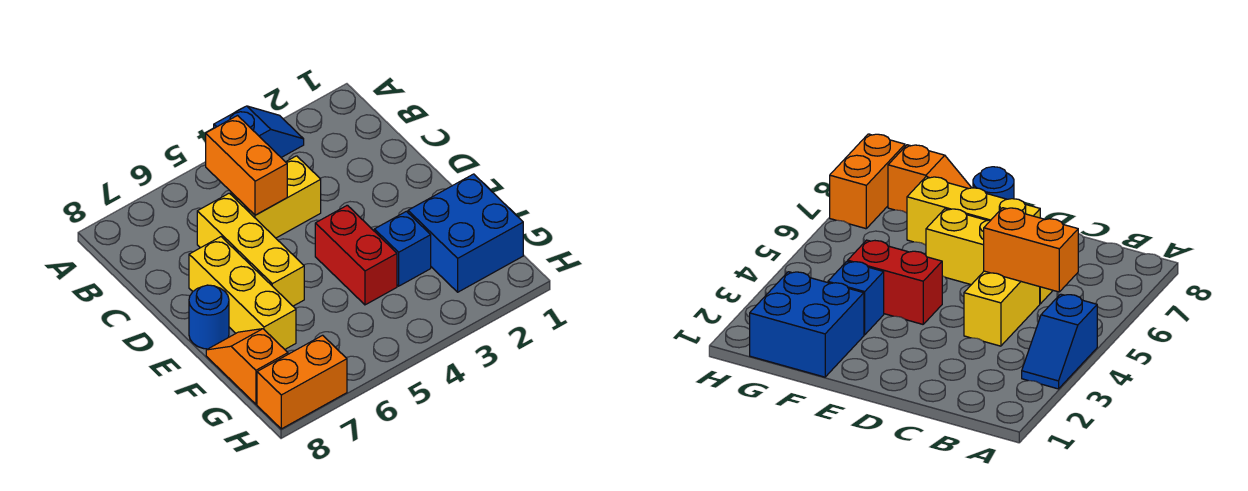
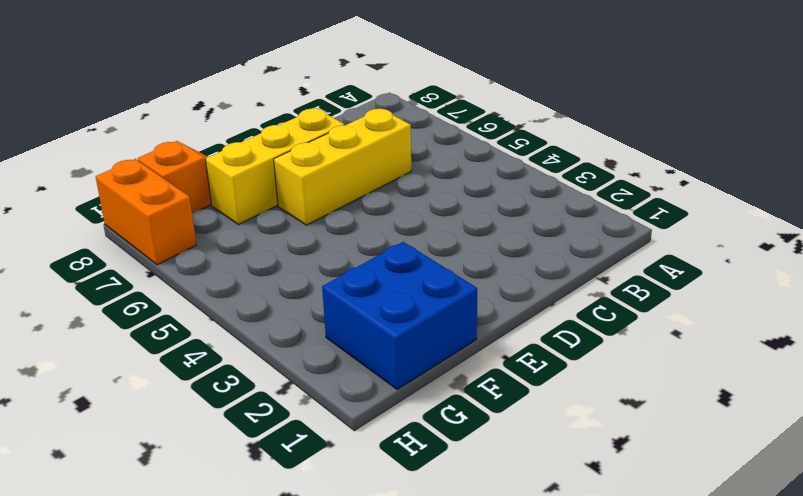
none -> blue 1x2 slope [214,106,304,157]
none -> yellow 1x2 brick [231,156,321,238]

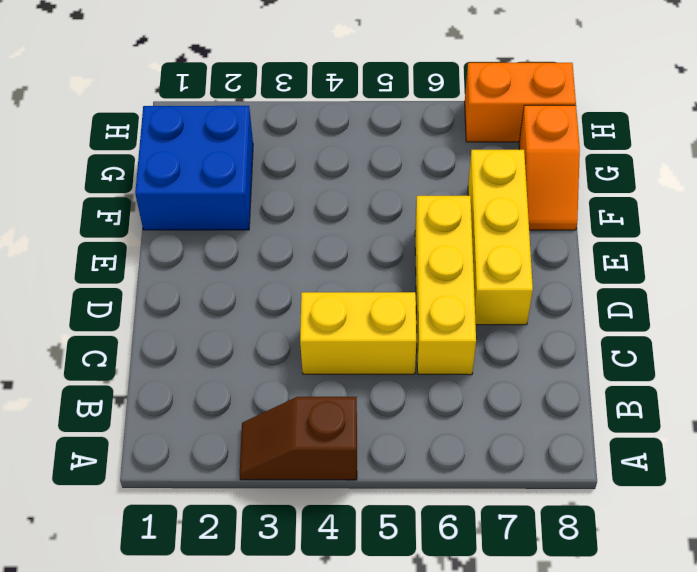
brown 1x2 slope [240,397,357,480] -> blue 1x2 slope [214,106,304,157]
none -> red 1x2 brick [315,205,397,305]
none -> blue 1x1 round brick [189,285,229,349]

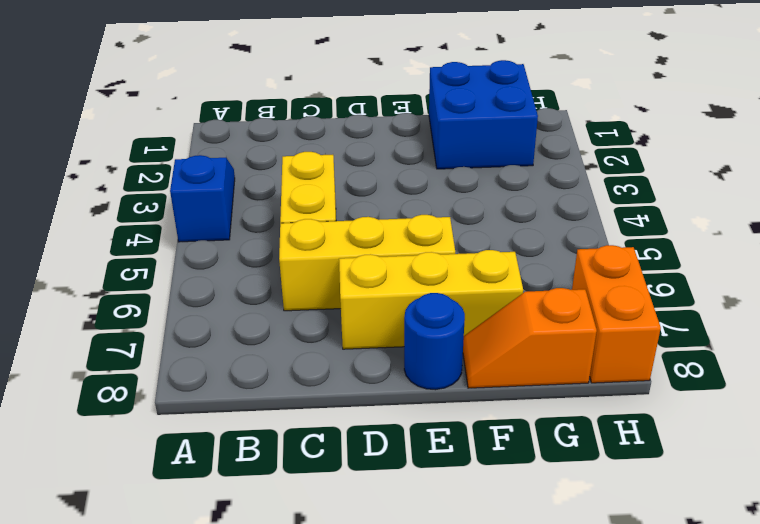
none -> red 1x2 brick [315,205,397,305]
none -> blue 1x1 brick [374,211,431,286]

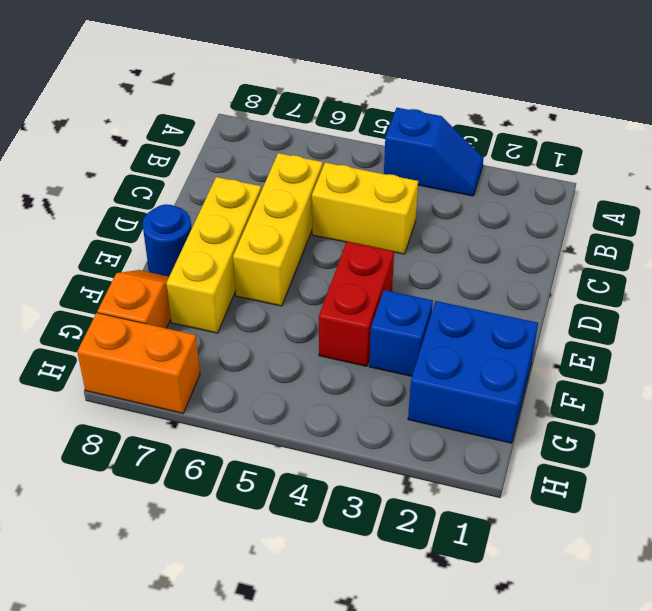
none -> orange 1x2 brick [206,116,287,215]

